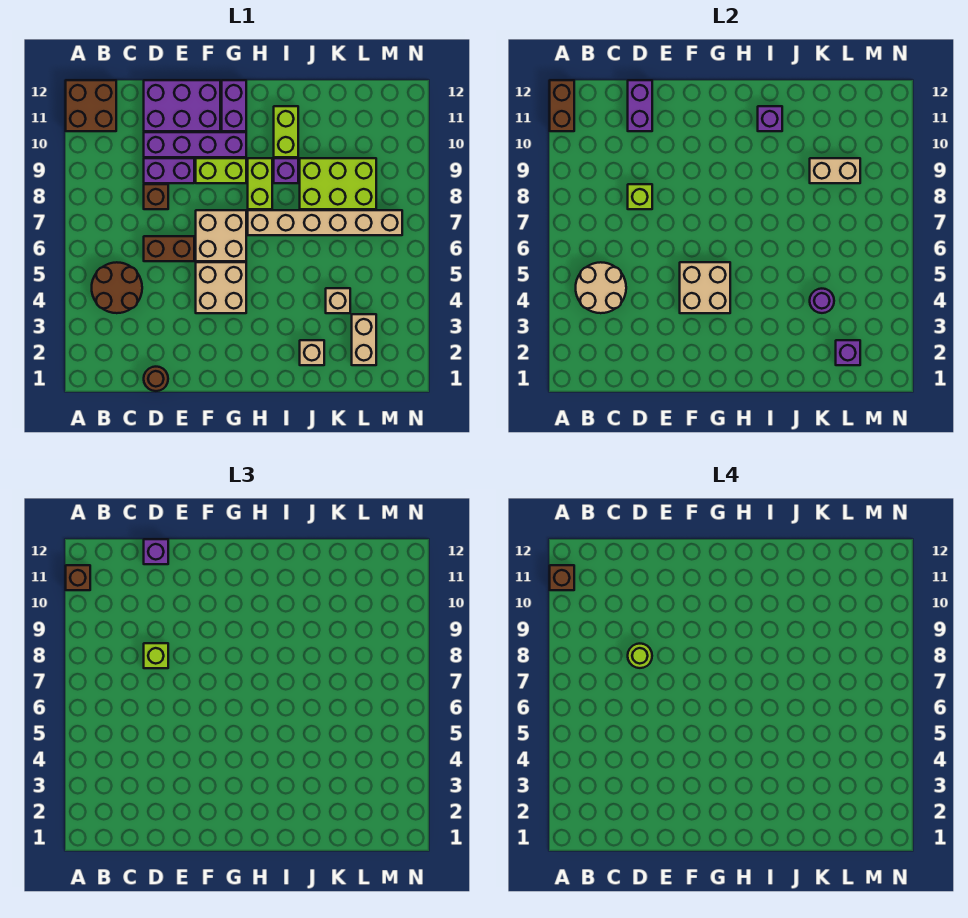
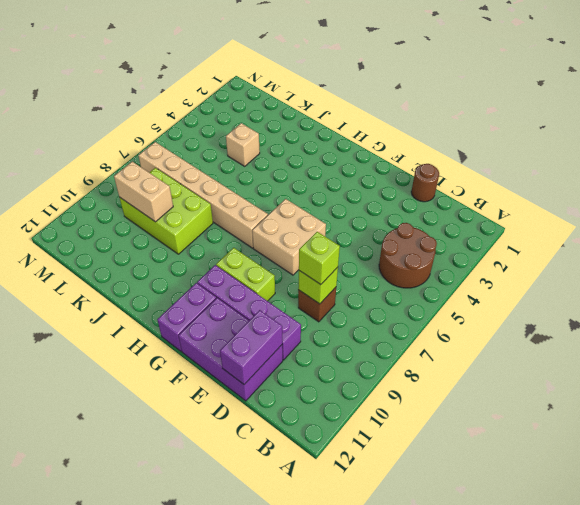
none -> brown 2x2 brick [66,80,116,131]
none -> brown 1x2 brick [144,236,194,261]
none -> purple 1x2 brick [144,158,194,183]
none -> tan 2x2 brick [196,262,246,313]

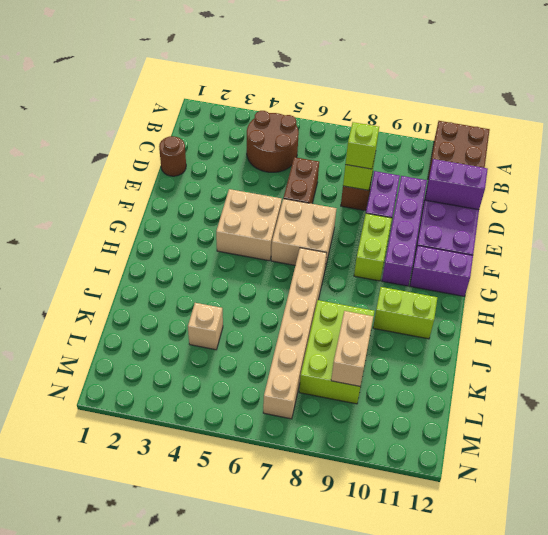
none -> lime 1x2 brick [248,158,272,209]
none -> purple 1x1 brick [274,158,298,183]
none -> tan 1x1 brick [300,340,324,365]
none -> tan 1x2 brick [352,314,376,365]

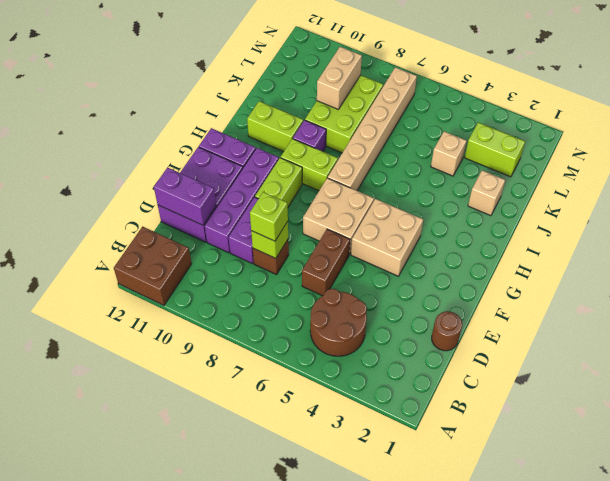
lime 1x2 brick [465,122,525,177] -> tan 1x2 brick [352,314,376,365]
none -> brown 1x2 brick [550,80,574,131]
none -> tan 2x2 round brick [576,262,626,313]
none -> tan 2x2 brick [680,262,730,313]
none -> purple 1x1 brick [758,106,782,131]

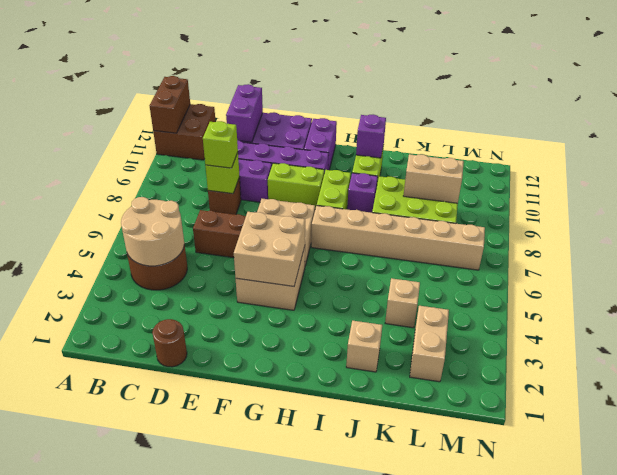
none -> purple 1x1 round brick [810,289,834,313]
none -> purple 1x1 brick [836,340,860,365]
none -> brown 1x1 brick [66,565,90,590]
none -> purple 1x1 brick [144,539,168,564]

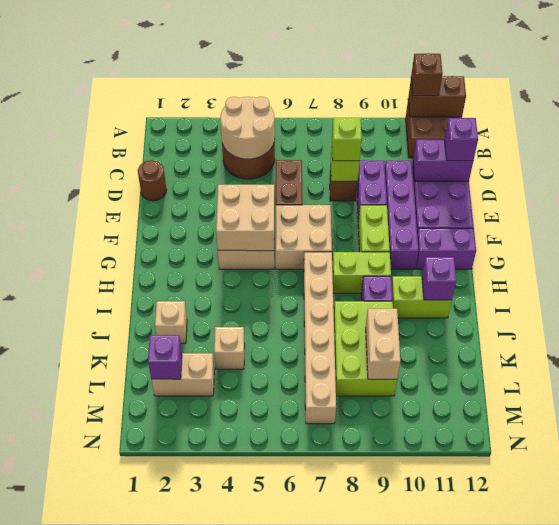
none -> purple 1x1 round brick [810,289,834,313]
none -> brown 1x1 brick [550,565,574,590]
none -> lime 1x1 round brick [628,644,652,668]

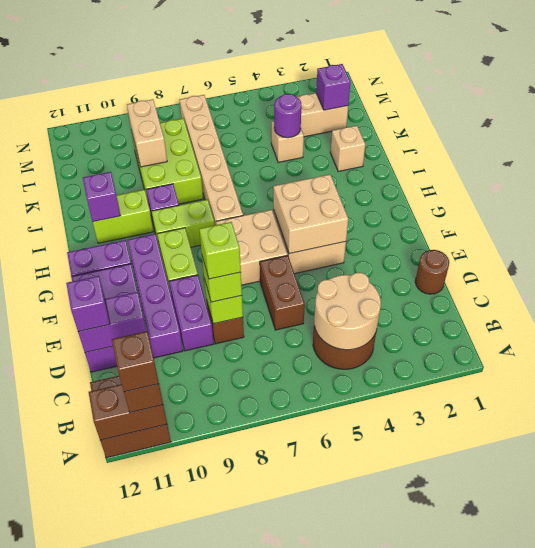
lime 1x1 brick [199,222,241,279] -> lime 1x1 round brick [628,644,652,668]

